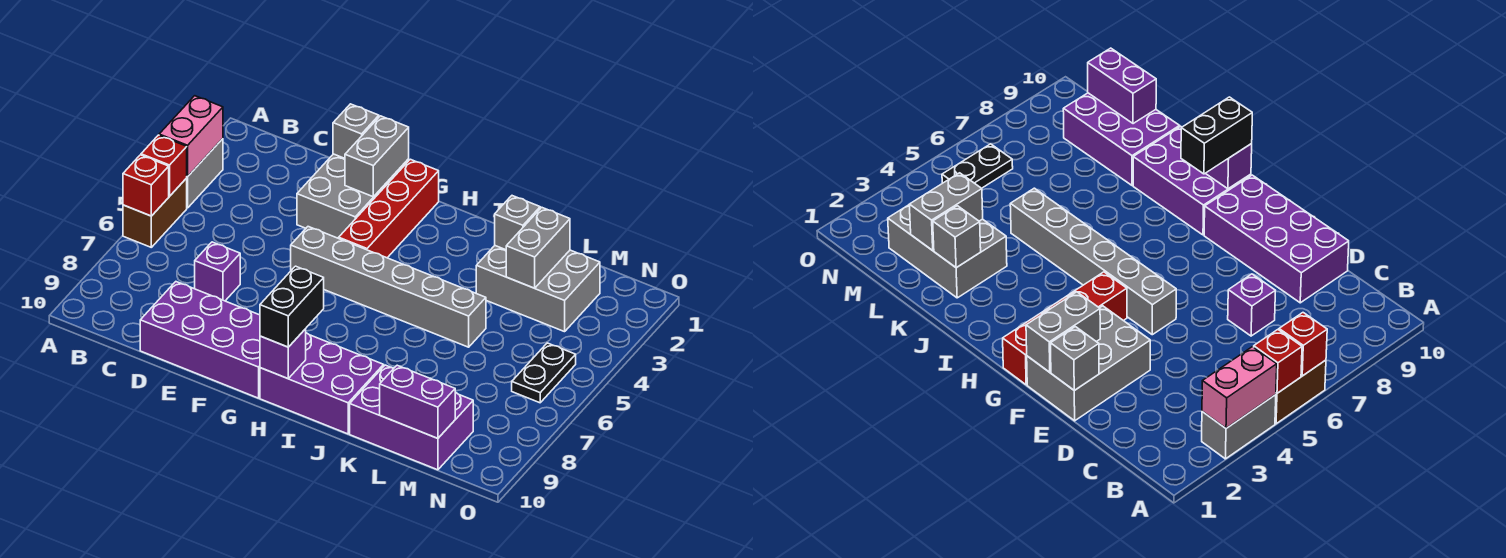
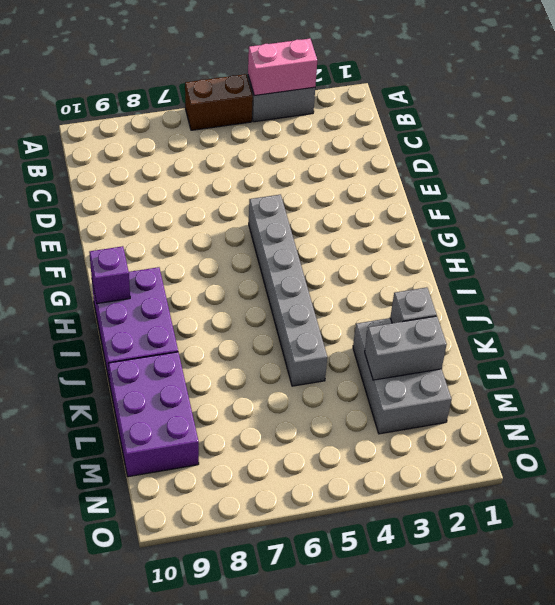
none -> purple 1x1 brick [195,242,240,301]
none -> purple 2x4 brick [140,282,260,398]
none -> grey 2x3 brick [297,154,409,238]

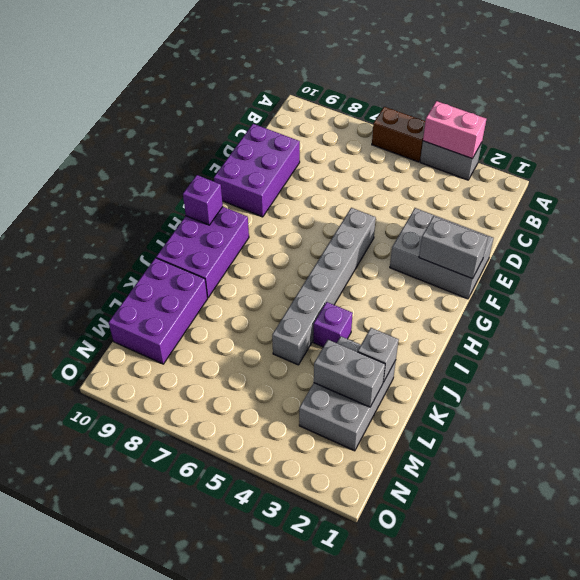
purple 2x3 brick [214,124,300,217] -> purple 2x4 brick [140,282,260,398]
purple 1x1 brick [313,302,353,347] -> purple 1x1 brick moved to [195,242,240,301]
none -> red 1x4 brick [339,159,439,258]
none -> black 1x2 plate [512,343,576,403]
none -> red 1x1 brick [141,135,187,196]

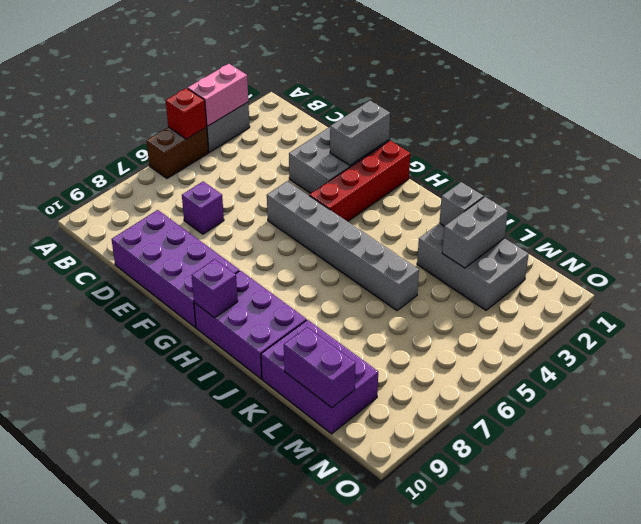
none -> black 1x2 plate [512,343,576,403]
none -> red 1x1 brick [123,155,169,216]
none -> grey 1x1 brick [333,104,379,158]

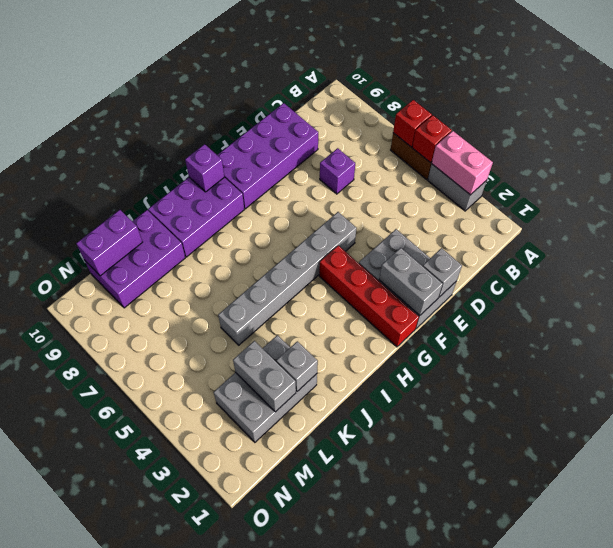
none -> black 1x2 plate [512,343,576,403]
none -> black 1x2 brick [260,266,324,347]

